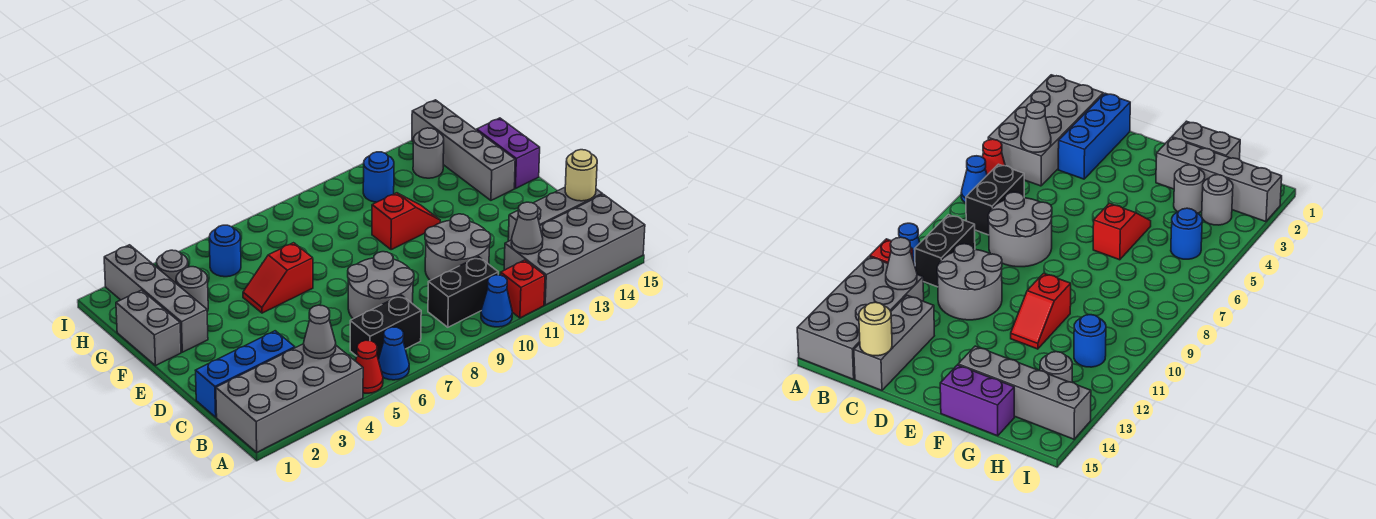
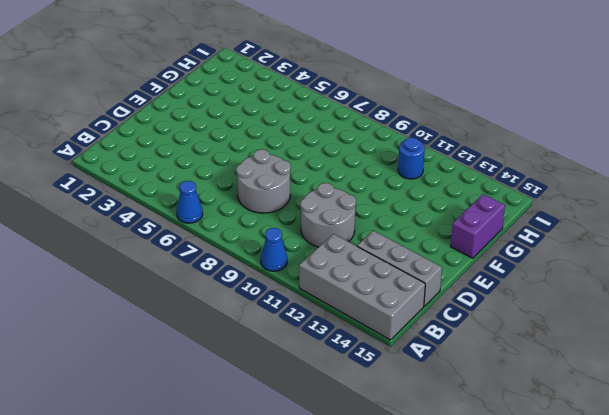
none -> grey 2x4 brick [216,344,363,452]
none -> red 1x1 cone [356,340,383,393]
none -> red 1x1 brick [501,260,545,318]

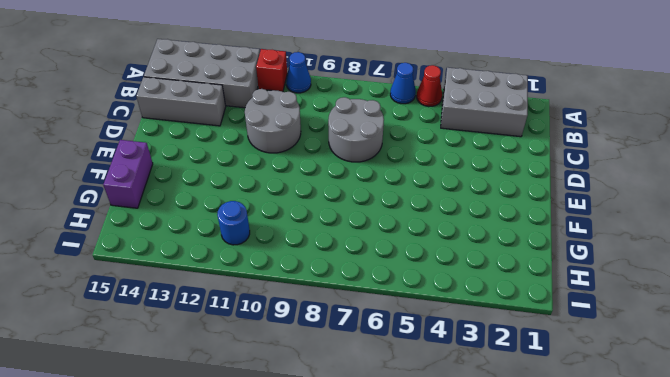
grey 2x3 brick [441,67,528,137] -> grey 2x4 brick [216,344,363,452]
none -> black 1x2 brick [350,295,421,359]
none -> black 1x2 brick [428,257,498,327]
none -> blue 1x3 brick [195,331,295,417]

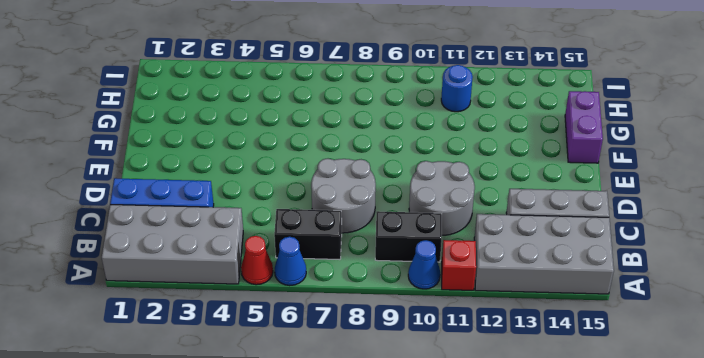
none -> grey 1x2 brick [116,290,181,366]
none -> grey 1x4 brick [104,245,208,352]
none -> red 1x2 slope [243,243,313,313]

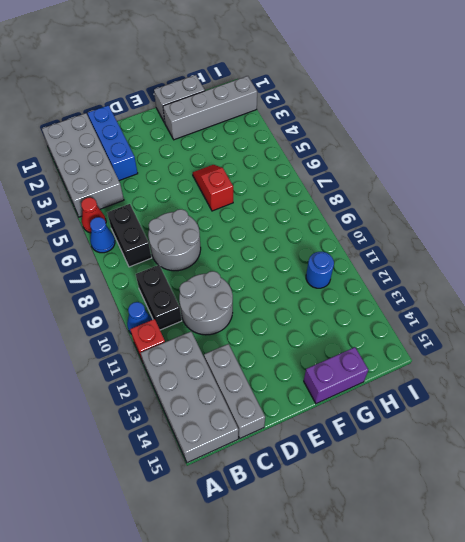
none -> red 1x2 slope [372,193,440,250]
none -> grey 1x4 brick [412,100,515,200]
none -> grey 1x1 round brick [176,267,208,311]

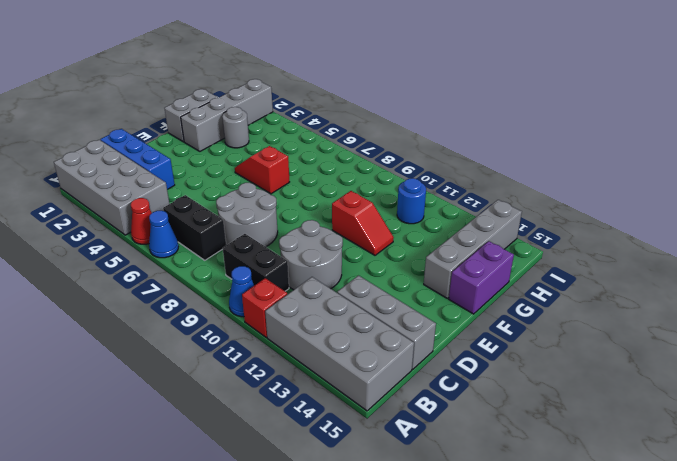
none -> grey 1x1 round brick [156,250,188,283]
none -> blue 1x1 round brick [209,225,241,277]
none -> grey 1x1 round brick [413,128,444,178]

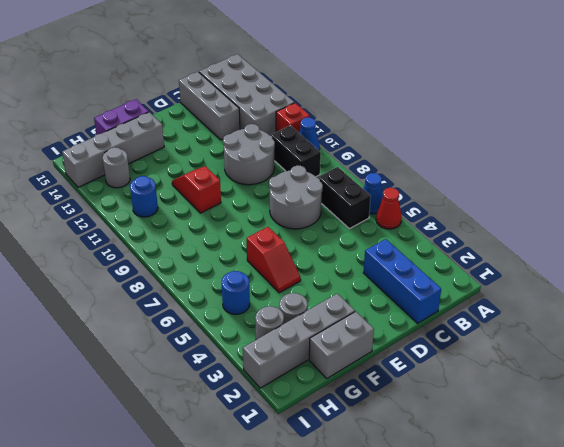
none -> grey 2x4 brick [216,344,363,452]
none -> grey 1x1 cone [304,305,336,359]
none -> grey 1x1 cone [511,202,543,254]

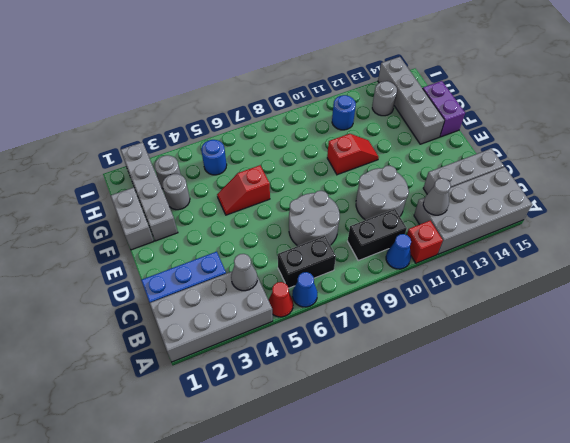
none -> tan 1x1 round brick [565,150,597,201]

